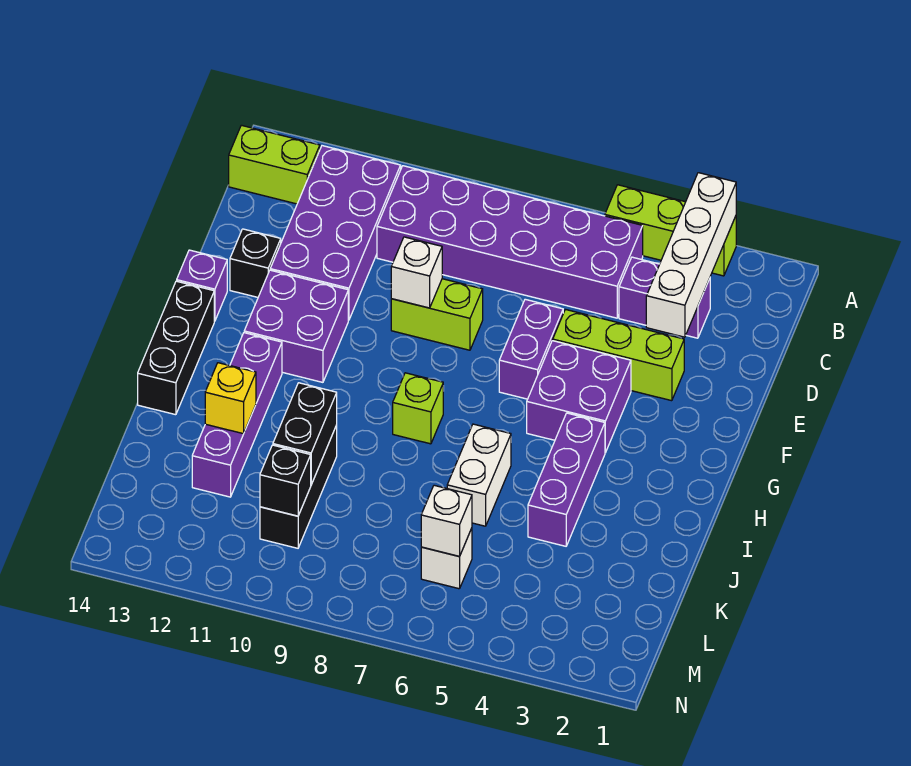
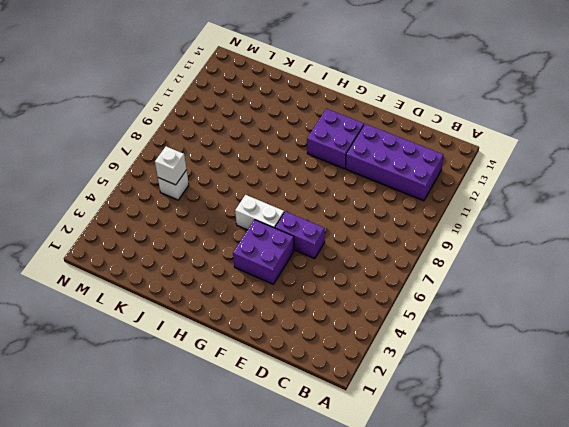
white 1x2 brick [235,195,284,230] -> white 1x2 brick moved to [447,424,511,526]
none -> lime 1x3 brick [605,185,736,276]
none -> purple 2x6 brick [377,166,643,318]
none -> lime 1x2 brick [229,125,320,204]

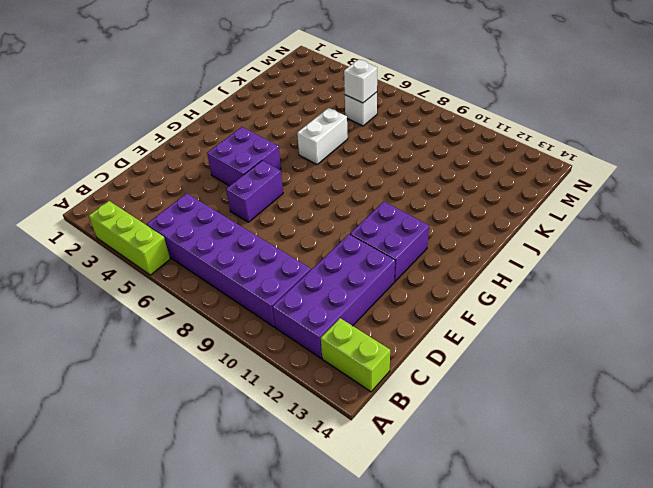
none -> purple 1x2 brick [619,257,710,338]
none -> lime 1x3 brick [553,309,684,401]
none -> lime 1x2 brick [391,279,483,350]

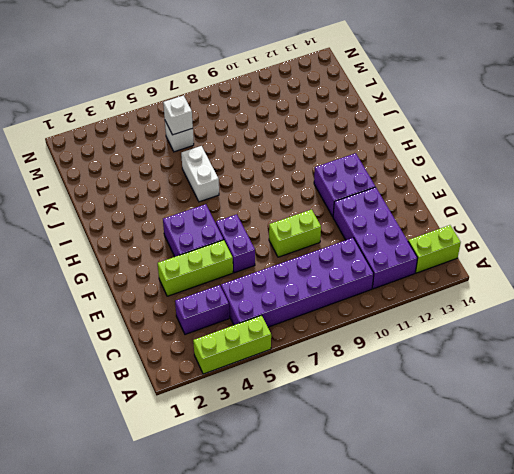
none -> black 1x1 brick [230,229,281,297]
none -> purple 1x1 brick [177,250,227,321]
none -> black 1x3 brick [138,281,214,415]

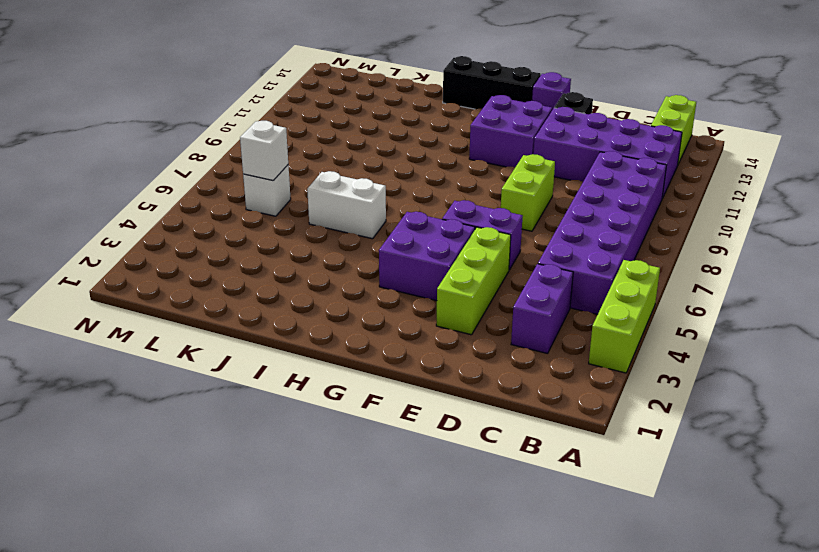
none -> purple 1x3 brick [528,413,605,546]
none -> lime 1x1 brick [393,373,443,444]
none -> purple 1x4 brick [192,333,282,497]

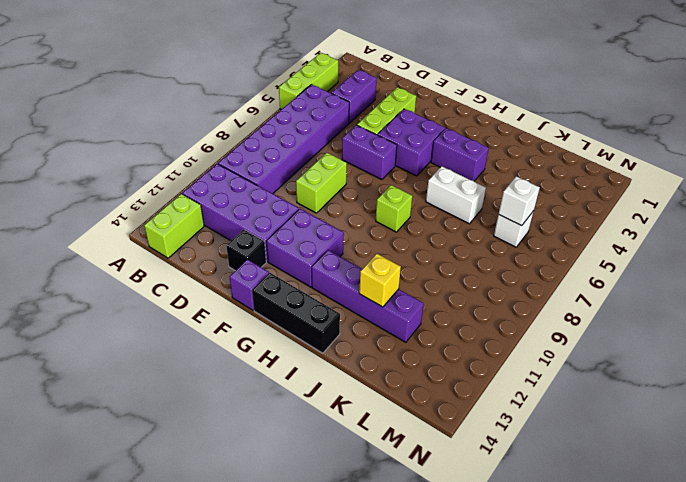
purple 1x2 brick [431,128,489,181] -> purple 1x3 brick [528,413,605,546]
none -> black 1x3 brick [260,425,337,548]
none -> white 1x4 brick [646,173,736,337]
none -> white 1x1 brick [391,237,442,308]

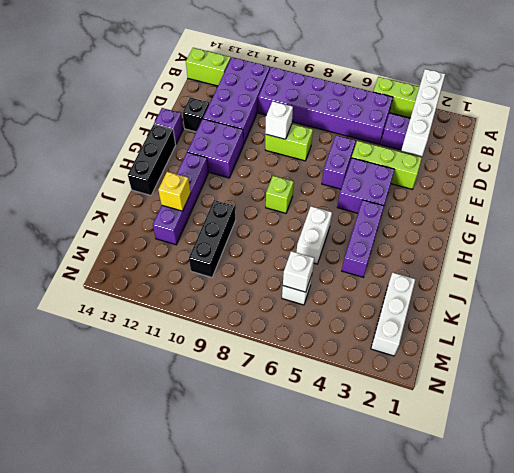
white 1x3 brick [371,273,416,356] -> none
none -> black 1x2 brick [273,383,337,484]
none -> black 1x1 brick [260,445,311,516]

